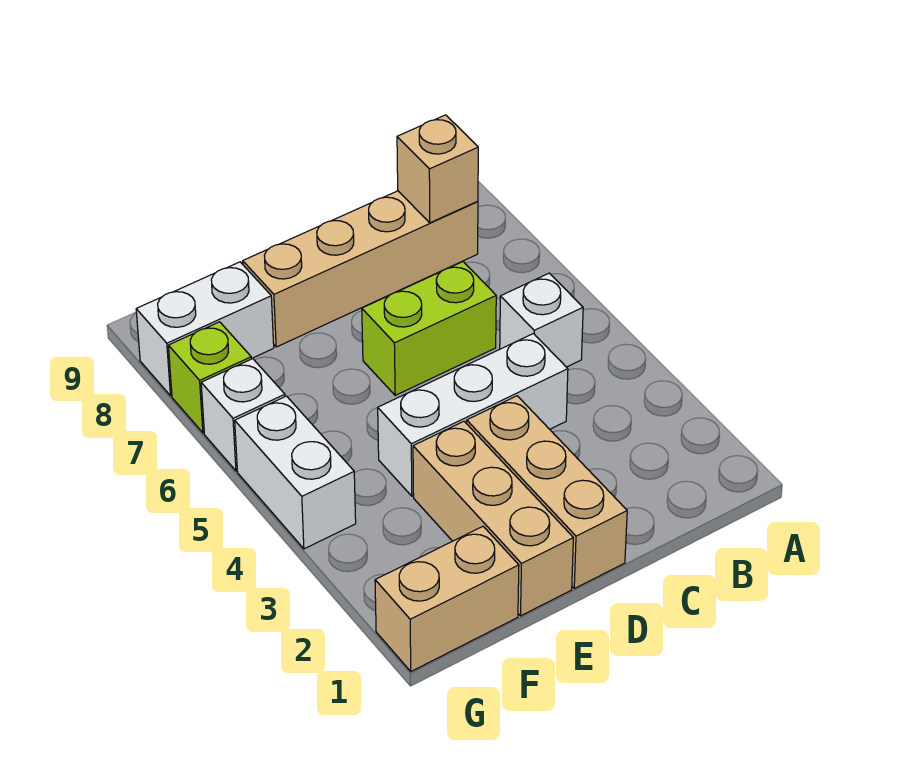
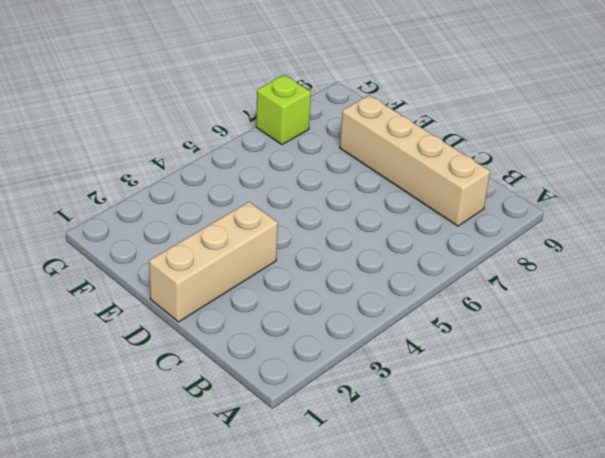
none -> white 1x1 brick [500,273,583,367]
none -> white 1x3 brick [378,334,568,496]
none -> lime 1x2 brick [362,262,496,395]

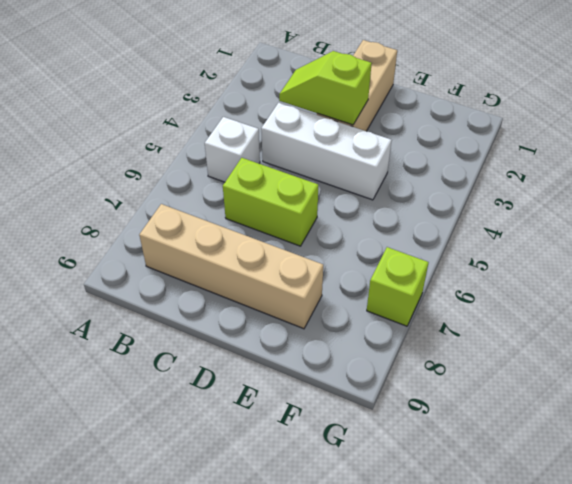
lime 1x2 slope [279,51,372,125] -> none
none -> tan 1x3 brick [413,421,573,616]
none -> tan 1x2 brick [375,527,519,671]
none -> white 1x2 brick [136,262,274,396]

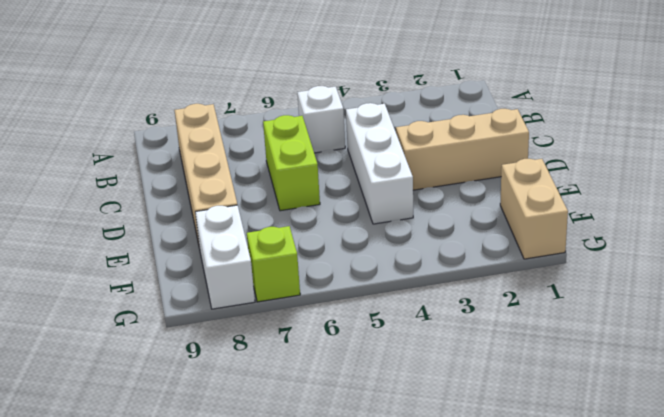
none -> tan 1x3 brick [413,421,573,616]
none -> white 1x2 brick [235,396,356,549]
none -> white 1x1 brick [201,359,285,471]

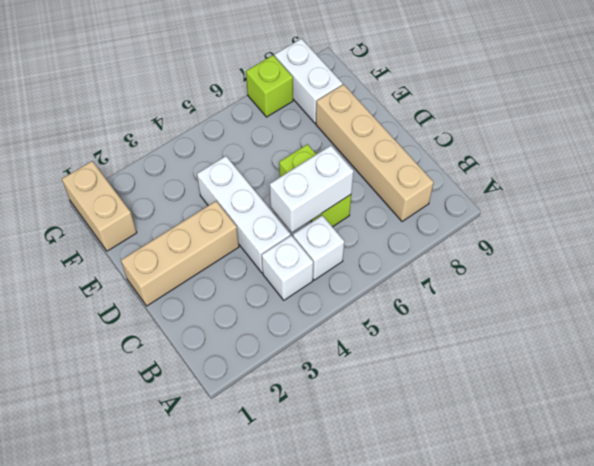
white 1x1 brick [262,235,313,300] -> white 1x1 brick moved to [201,359,285,471]
white 1x2 brick [270,146,354,232] -> white 1x2 brick moved to [235,396,356,549]
none -> tan 1x3 brick [413,421,573,616]
none -> tan 1x1 brick [397,115,478,223]

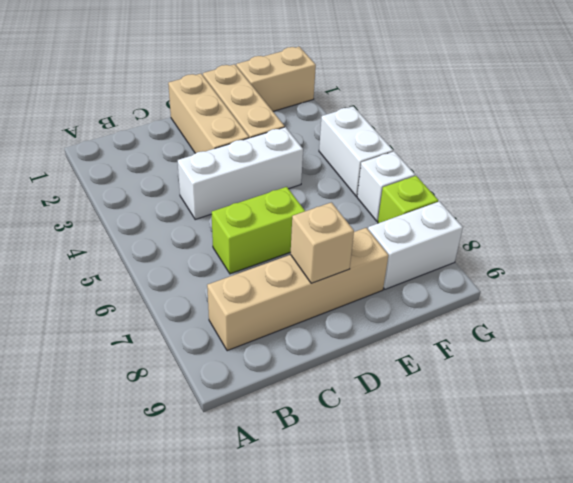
tan 1x1 brick [290,202,354,283] -> tan 1x1 brick moved to [397,115,478,223]
none -> white 1x1 brick [500,273,583,367]

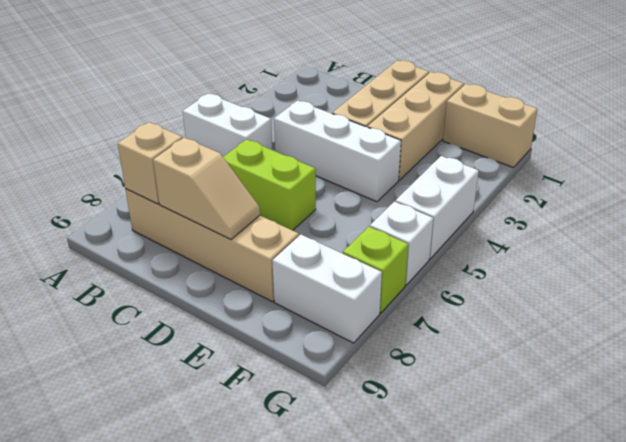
white 1x2 brick [183,93,272,157] -> white 1x1 brick [500,273,583,367]
tan 1x2 slope [153,138,260,239] -> none

